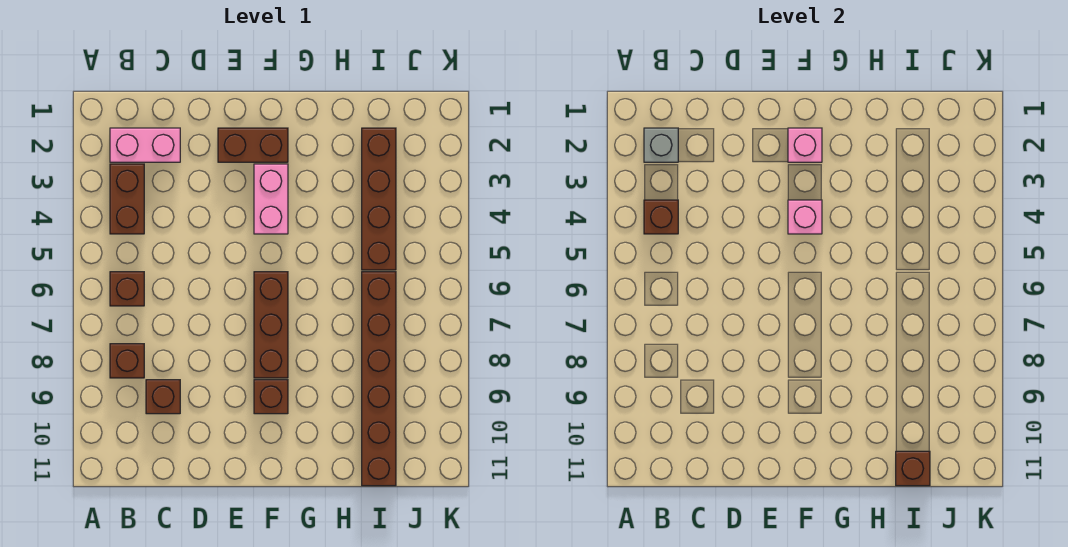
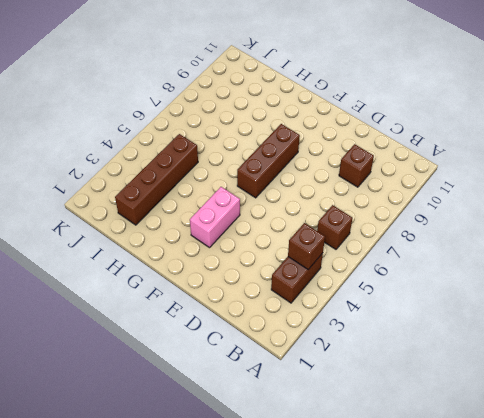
none -> pink 1x2 brick [110,128,180,162]
none -> brown 1x1 brick [110,344,144,378]
none -> brown 1x2 brick [218,128,288,162]

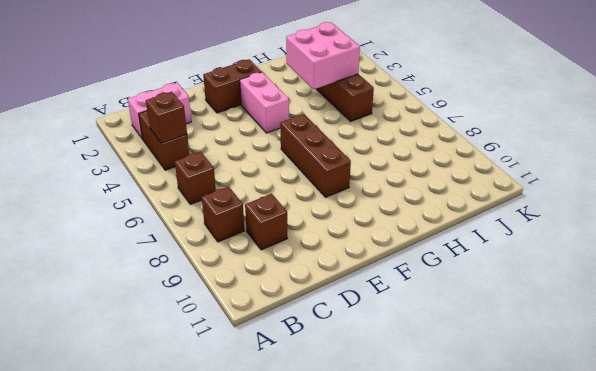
pink 2x2 brick [286,22,360,89] -> none
none -> brown 1x1 brick [254,380,288,414]
none -> brown 1x6 brick [362,272,396,486]
none -> grey 1x1 brick [644,128,678,162]

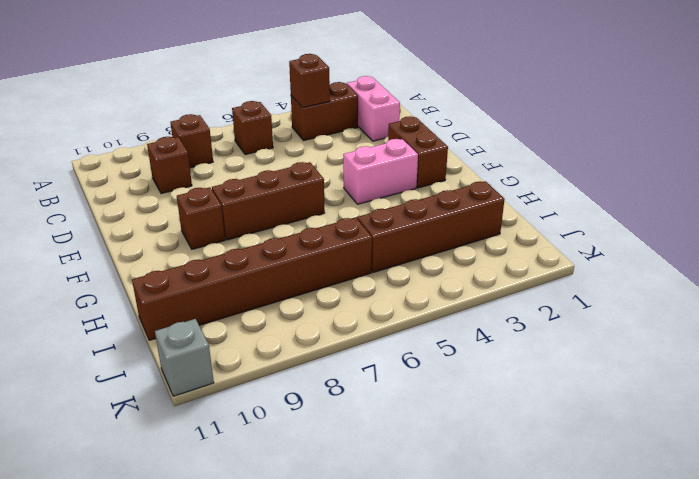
grey 1x1 brick [155,319,214,396] -> grey 1x1 brick moved to [644,128,678,162]
none -> pink 1x1 brick [788,128,822,162]
none -> pink 1x1 brick [788,200,822,234]
none -> brown 1x1 brick [896,451,930,486]

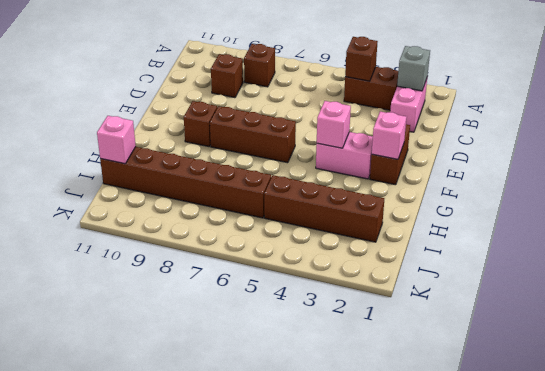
pink 1x1 brick [97,116,136,164] -> brown 1x1 brick [896,451,930,486]
none -> brown 1x1 brick [110,272,144,306]

